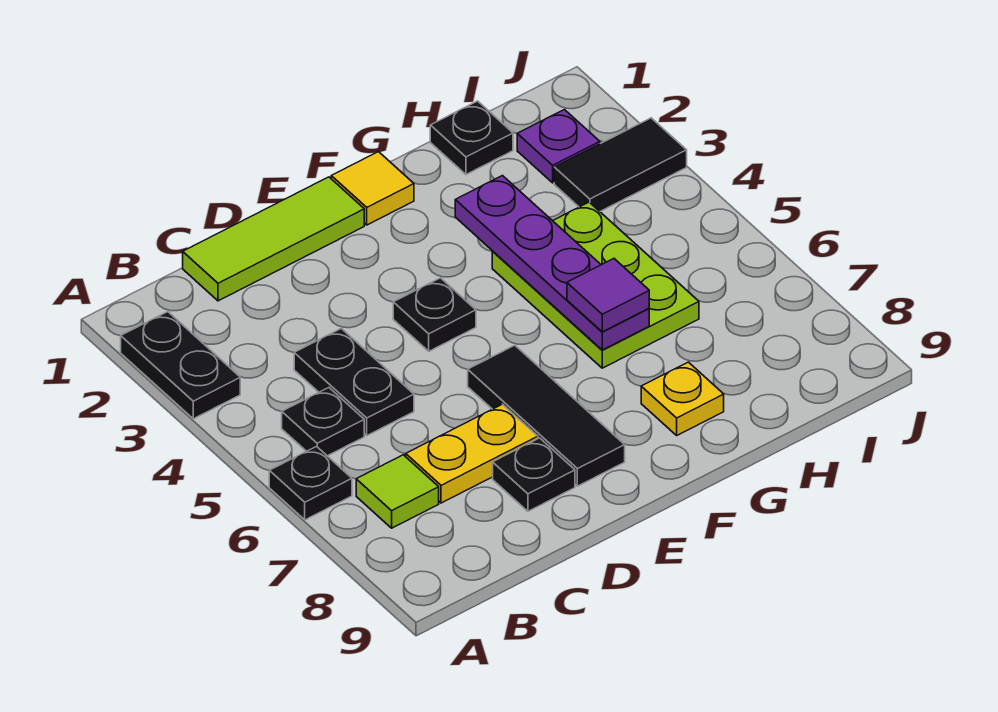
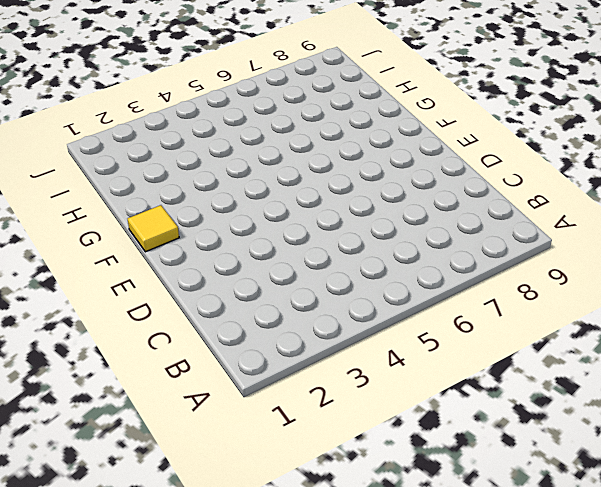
none -> black 1x2 plate [121,312,240,419]
none -> black 1x1 plate [269,446,352,520]
none -> black 1x1 plate [282,388,364,456]

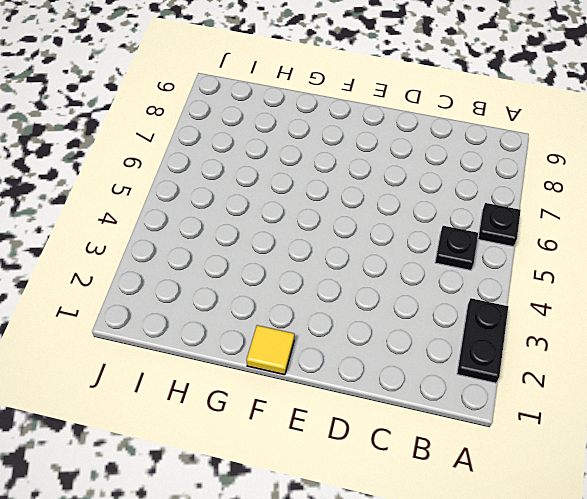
none -> lime 1x1 tile [356,455,439,528]
none -> lime 1x3 tile [183,177,364,301]
none -> black 1x2 plate [294,328,414,435]

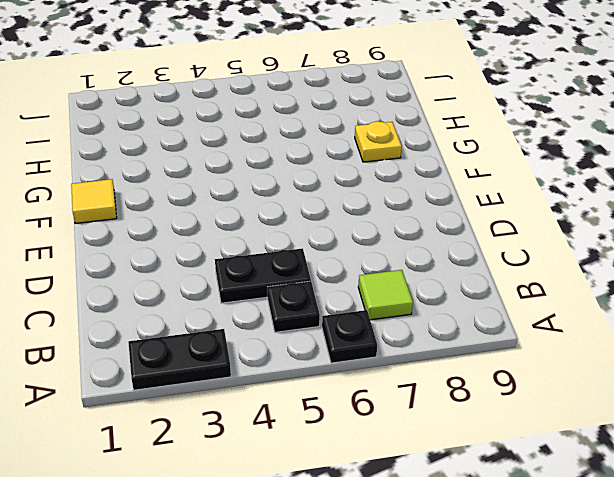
none -> lime 1x3 tile [183,177,364,301]
none -> yellow 1x2 plate [406,404,538,503]
none -> black 1x1 plate [493,438,575,511]

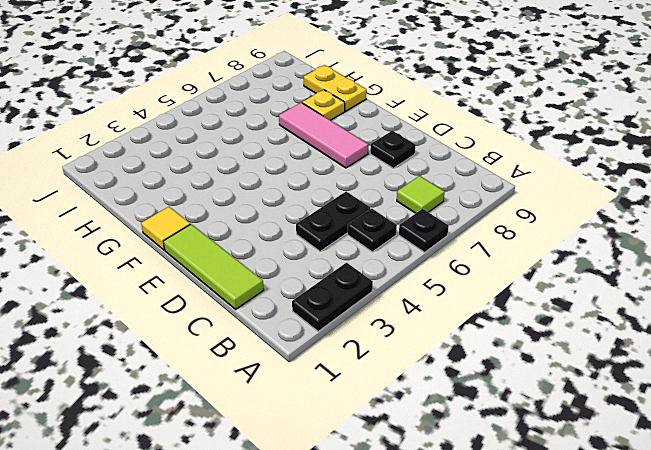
pink 1x3 tile [279,103,368,168] -> black 1x3 tile [468,345,625,486]
yellow 1x2 plate [304,65,367,111] -> yellow 1x2 plate moved to [406,404,538,503]
none -> black 1x1 plate [393,278,476,351]
none -> lime 2x3 plate [492,202,699,368]
none -> black 1x1 plate [430,101,513,174]

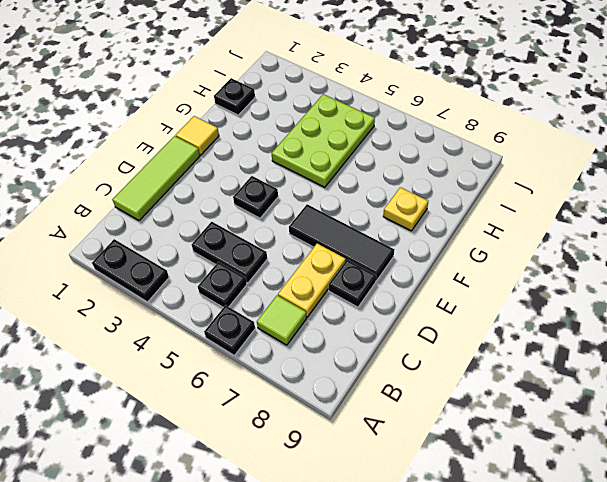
lime 2x3 plate [272,94,375,187] -> lime 2x3 plate turned to [492,202,699,368]
none -> purple 1x1 plate [517,110,600,183]
none -> black 1x2 tile [554,118,687,211]
none -> purple 1x4 plate [455,176,649,350]

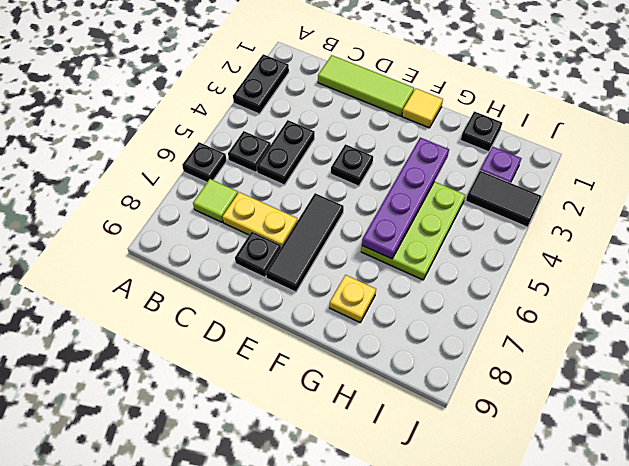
none -> purple 1x1 tile [567,259,649,332]

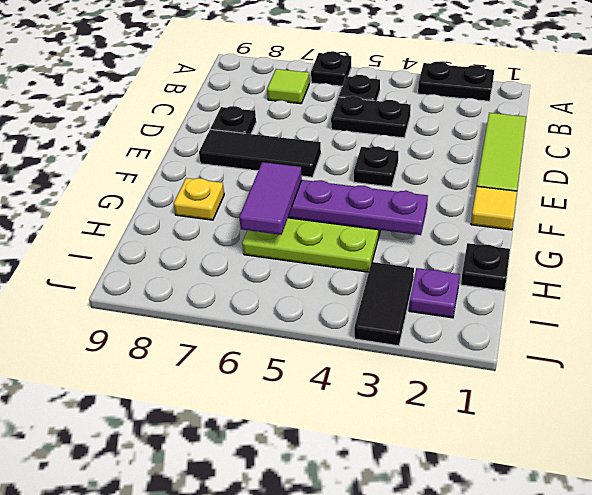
purple 1x2 tile [239,162,302,235] -> purple 1x1 tile [567,259,649,332]
none -> yellow 1x2 plate [406,404,538,503]

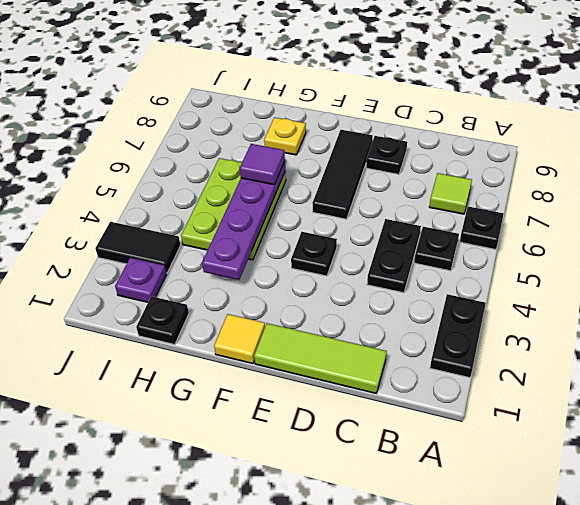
none -> yellow 1x2 plate [406,404,538,503]

